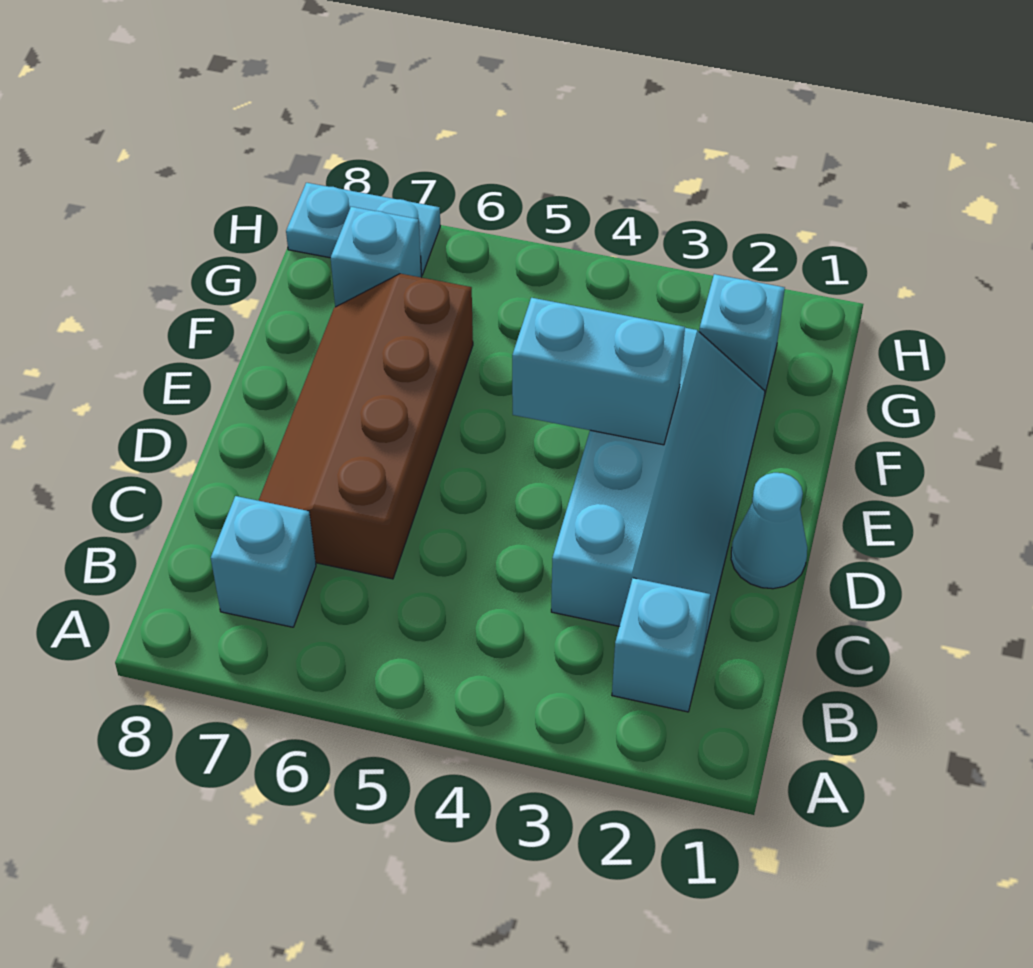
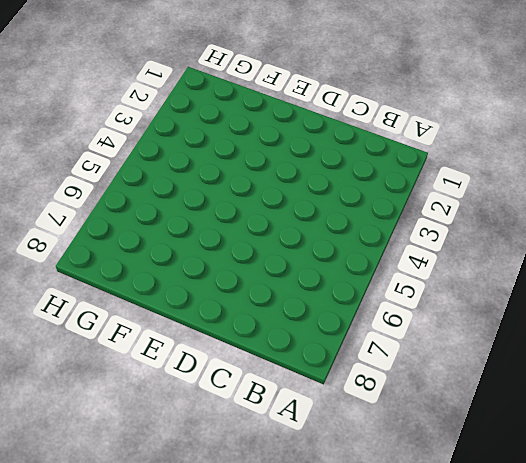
none -> cyan 1x1 brick [612,578,710,712]
none -> cyan 1x1 brick [211,496,316,627]

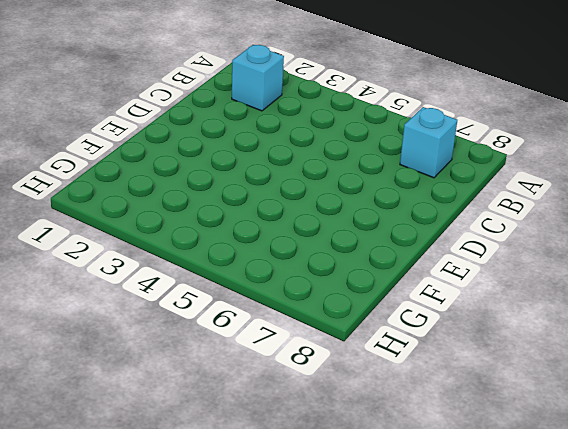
none -> cyan 2x4 slope [551,328,765,641]
none -> brown 2x4 slope [259,274,473,579]

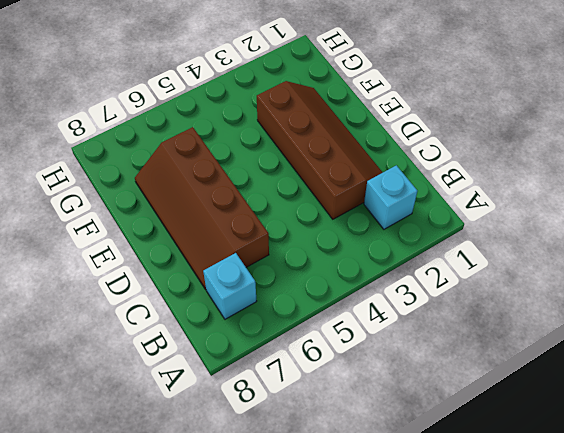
brown 2x4 slope [257,81,383,219] -> cyan 2x4 slope [551,328,765,641]
none -> cyan 1x1 cone [731,473,807,589]
none -> cyan 1x1 brick [699,274,785,396]

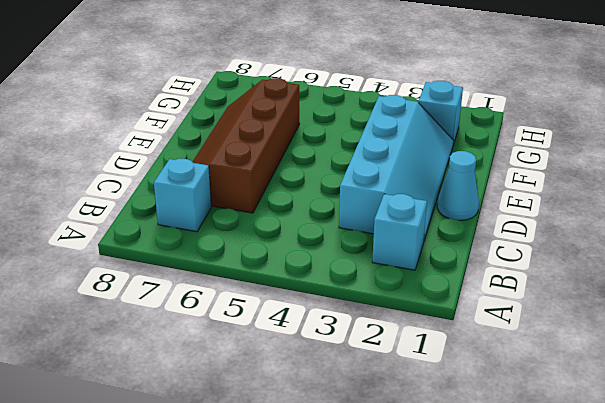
none -> cyan 1x1 brick [331,207,422,307]
none -> cyan 1x2 plate [286,183,440,275]

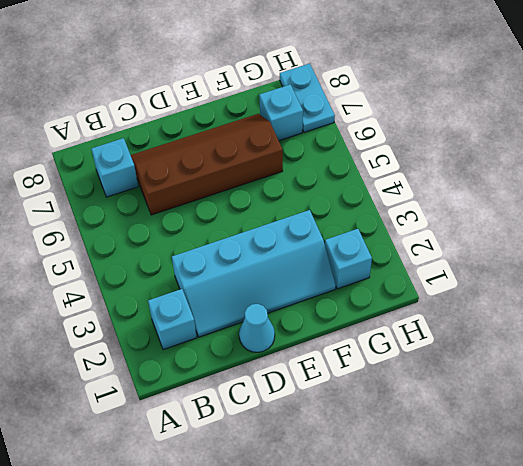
none -> cyan 1x2 brick [512,298,685,445]

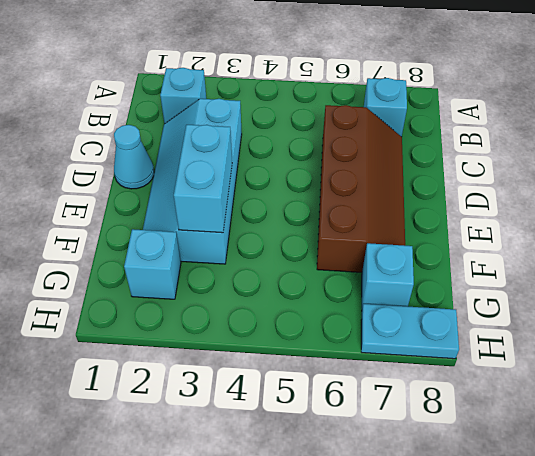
cyan 1x2 brick [174,125,232,233] -> cyan 1x2 brick turned to [512,298,685,445]

